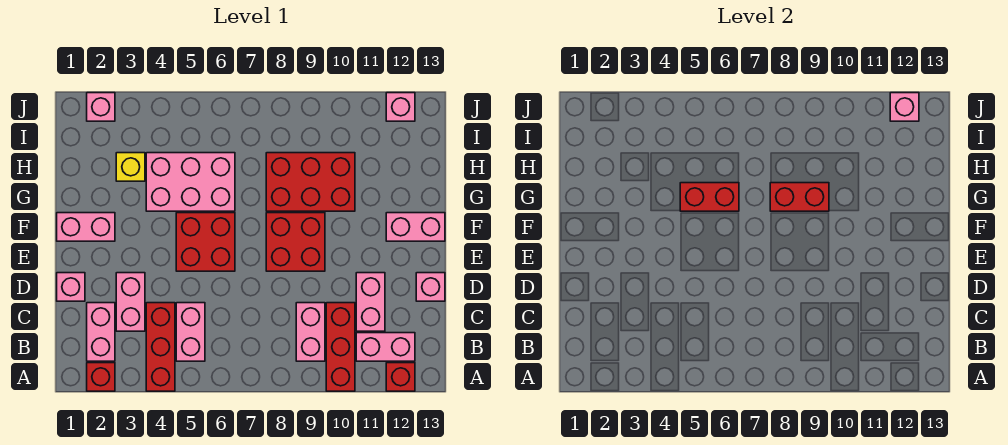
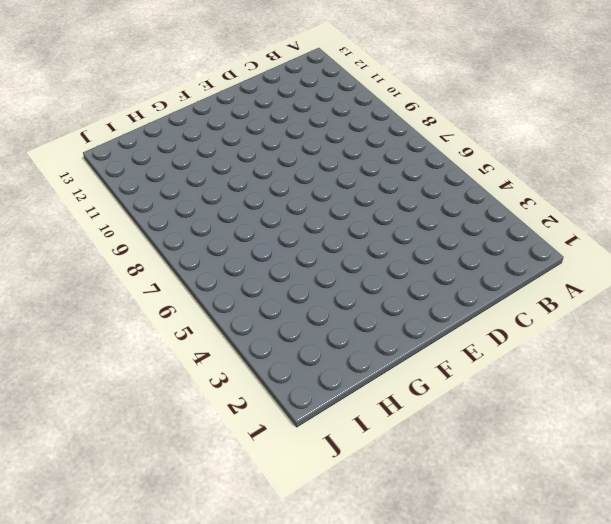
none -> red 1x1 brick [87,363,115,391]
none -> red 1x3 brick [146,303,175,391]
none -> red 1x3 brick [326,303,355,391]

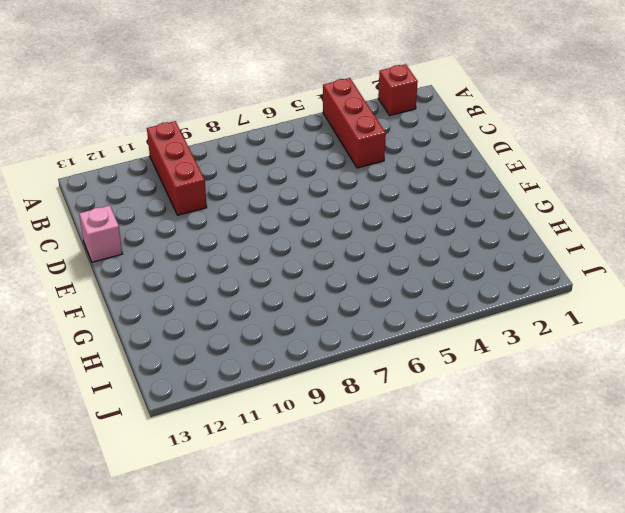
none -> red 1x1 brick [386,363,415,391]
none -> pink 1x2 brick [87,303,115,361]
none -> pink 1x2 brick [176,303,205,361]

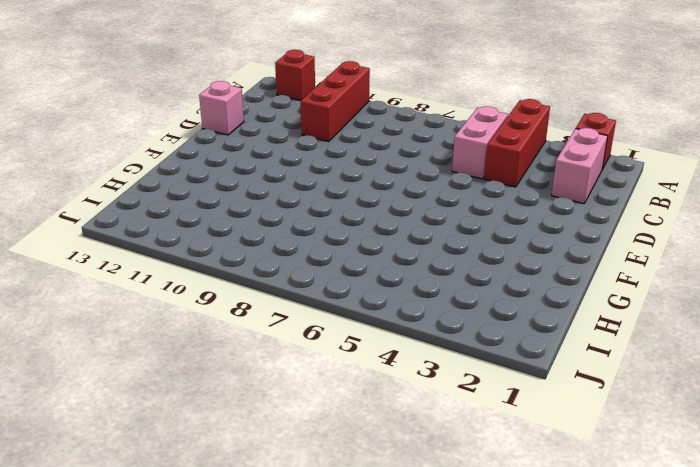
none -> pink 1x2 brick [296,303,325,361]
none -> pink 1x2 brick [356,333,415,361]
none -> pink 1x2 brick [116,273,145,331]

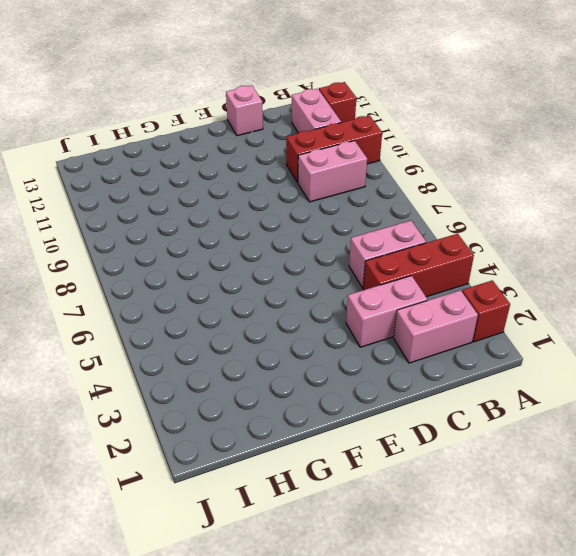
none -> pink 1x2 brick [356,273,385,331]
none -> pink 1x1 brick [57,273,85,301]
none -> red 2x2 brick [176,213,235,271]

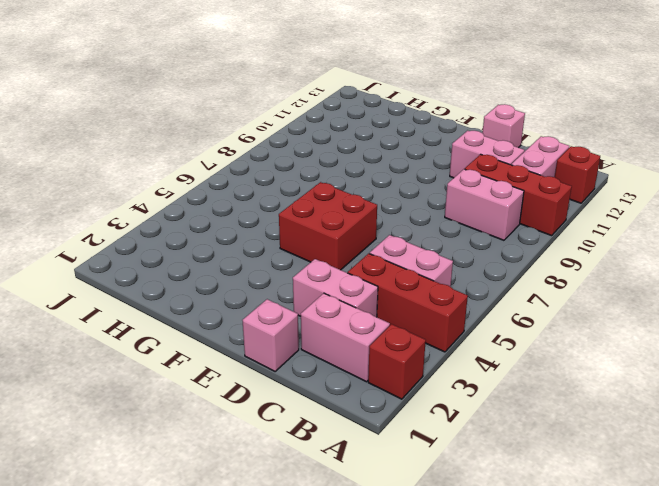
none -> red 2x2 brick [266,213,325,271]
none -> pink 1x2 brick [57,213,115,241]
none -> pink 1x2 brick [386,213,445,241]

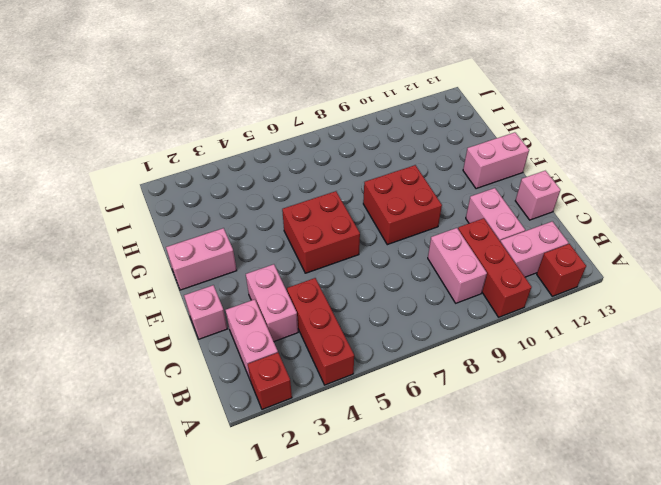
none -> pink 1x2 brick [176,303,205,361]
none -> pink 2x3 brick [146,153,235,211]
none -> red 2x3 brick [266,153,355,211]

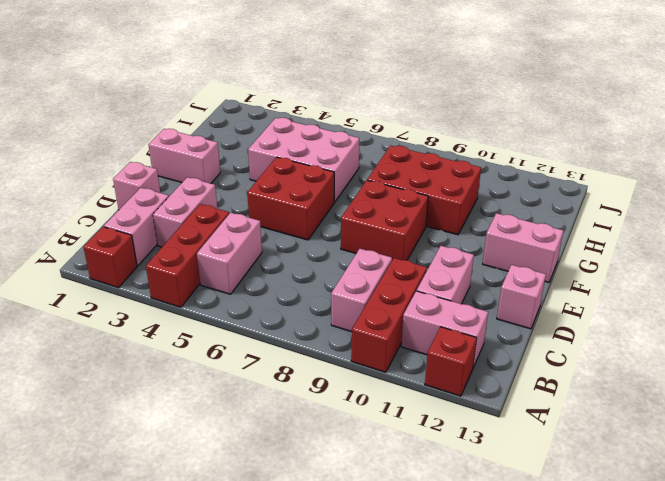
none -> yellow 1x1 brick [116,153,145,181]
none -> pink 1x1 brick [87,93,115,121]
none -> pink 1x1 brick [386,93,415,121]

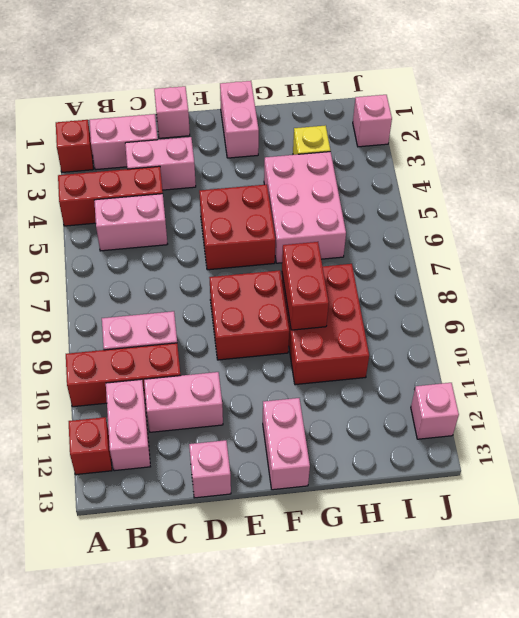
none -> red 1x2 brick [680,183,739,211]
none -> pink 1x1 brick [890,93,919,121]

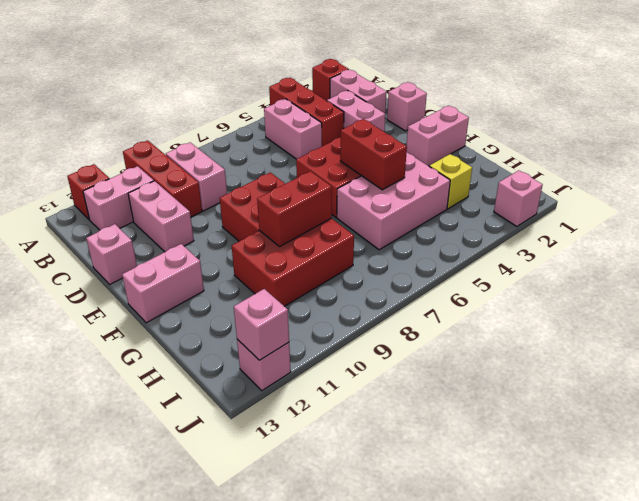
red 1x2 brick [340,119,407,190] -> red 1x2 brick turned to [680,183,739,211]

